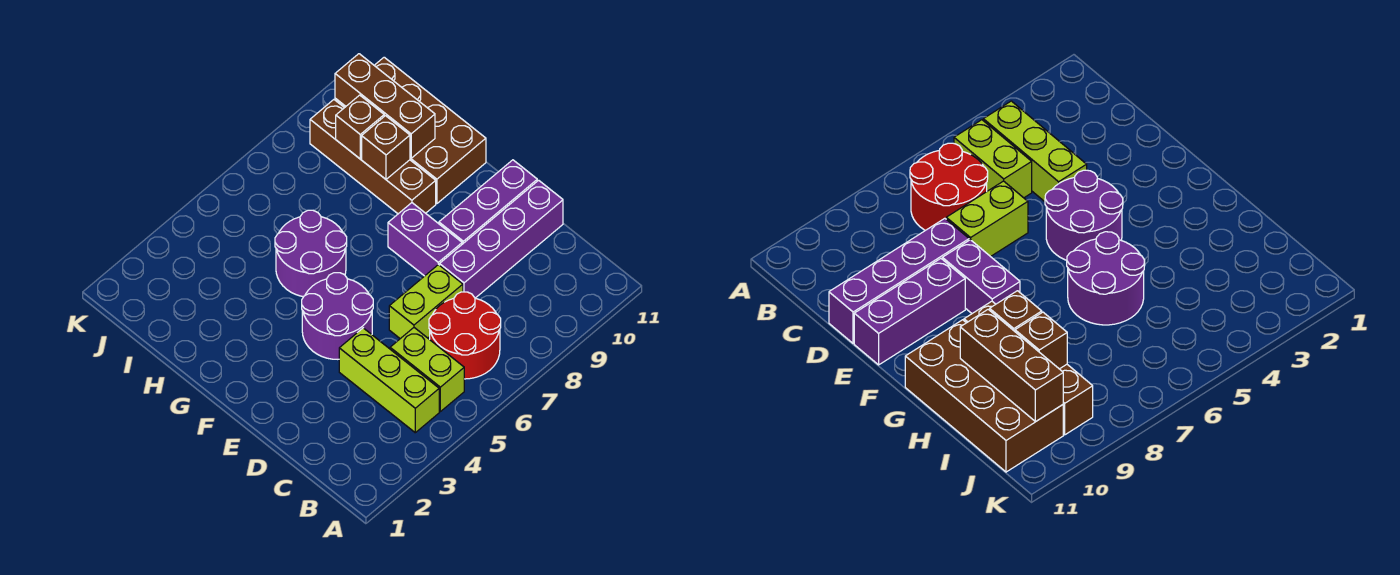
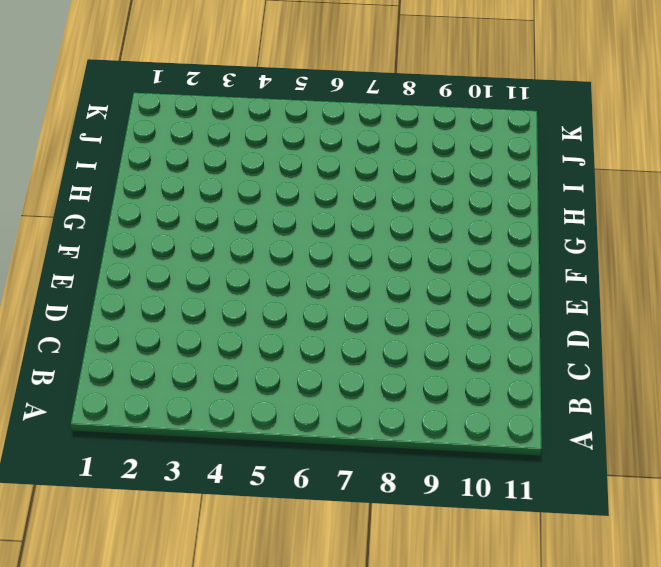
none -> lime 1x3 brick [339,328,439,433]
none -> lime 1x2 brick [390,328,464,412]
none -> red 2x2 round brick [429,292,501,379]

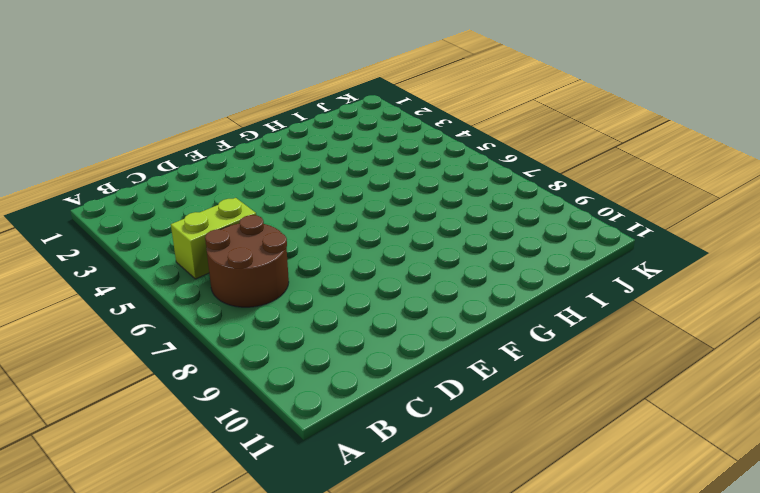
brown 2x2 round brick [205,215,289,307] -> red 2x2 round brick [429,292,501,379]
none -> lime 1x3 brick [339,328,439,433]
none -> lime 1x2 brick [389,265,463,339]
none -> purple 1x4 brick [440,180,563,298]

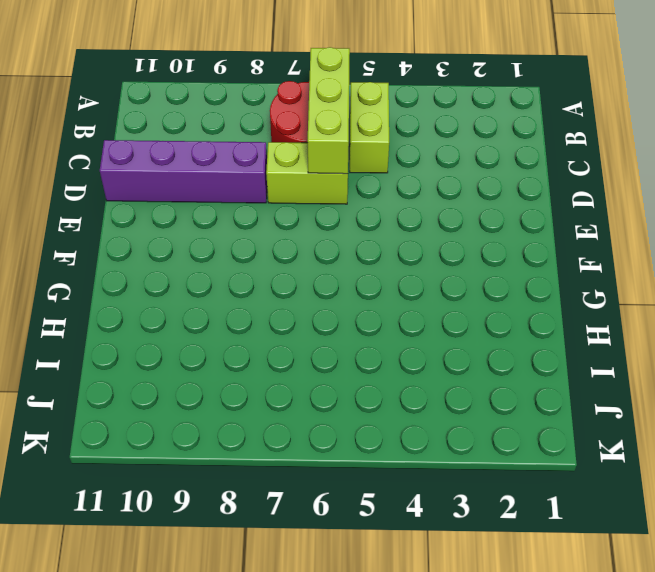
lime 1x3 brick [308,47,350,174] -> lime 1x3 brick moved to [339,328,439,433]
none -> purple 2x2 round brick [302,273,373,359]
none -> purple 1x2 brick [388,203,462,276]
none -> purple 1x3 brick [439,160,537,244]

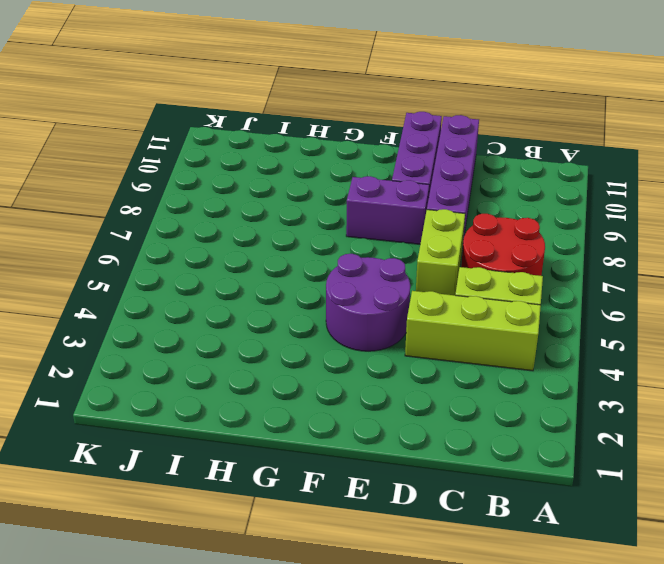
none -> purple 2x2 round brick [275,210,347,297]
none -> brown 1x4 brick [310,100,436,214]
none -> brown 2x4 brick [335,57,486,204]

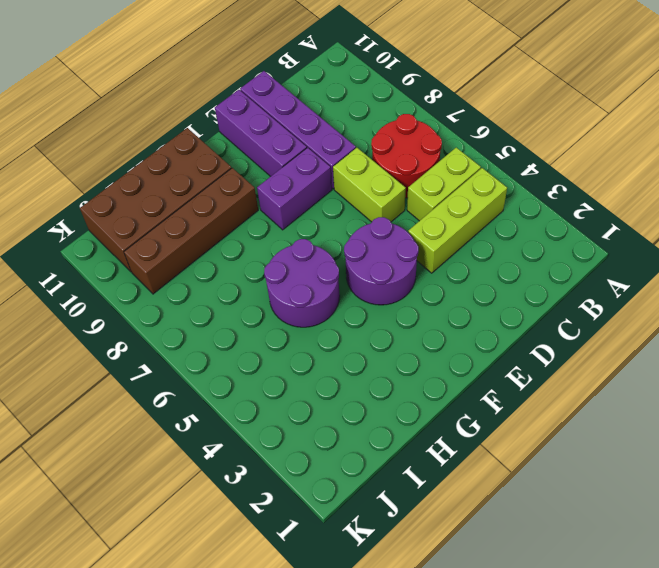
none -> brown 1x1 brick [362,116,410,179]
none -> brown 1x3 brick [335,54,435,158]
none -> brown 1x1 brick [336,95,384,159]

